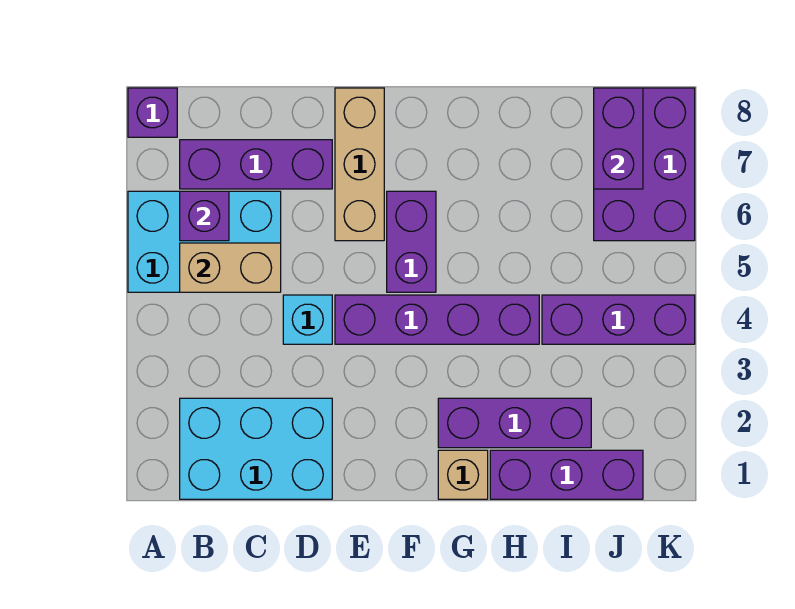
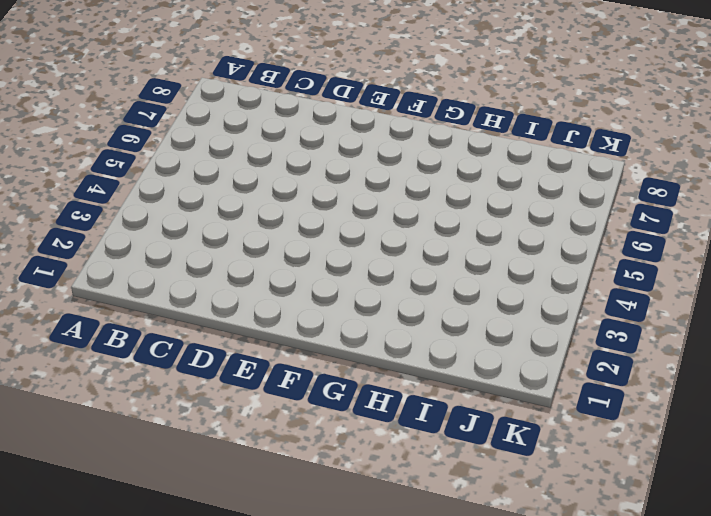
none -> cyan 2x3 brick [128,191,281,292]
none -> purple 1x1 brick [128,88,177,137]
none -> cyan 2x3 brick [180,398,332,499]

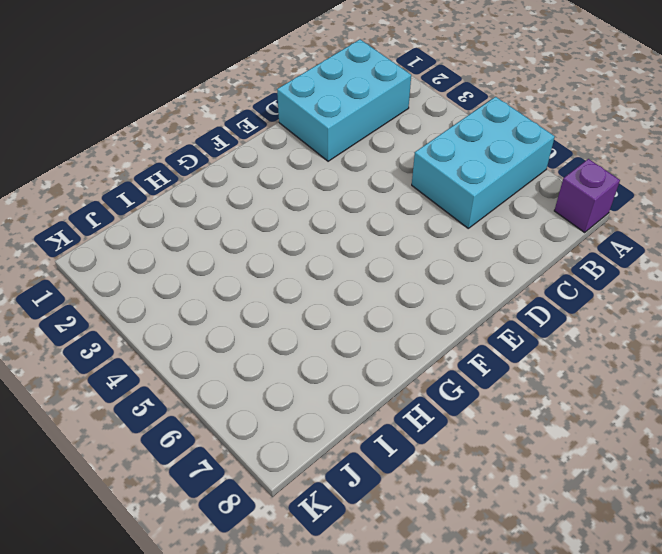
none -> purple 1x3 brick [180,140,332,189]
none -> cyan 1x1 brick [283,295,332,344]
none -> purple 1x4 brick [335,295,539,344]

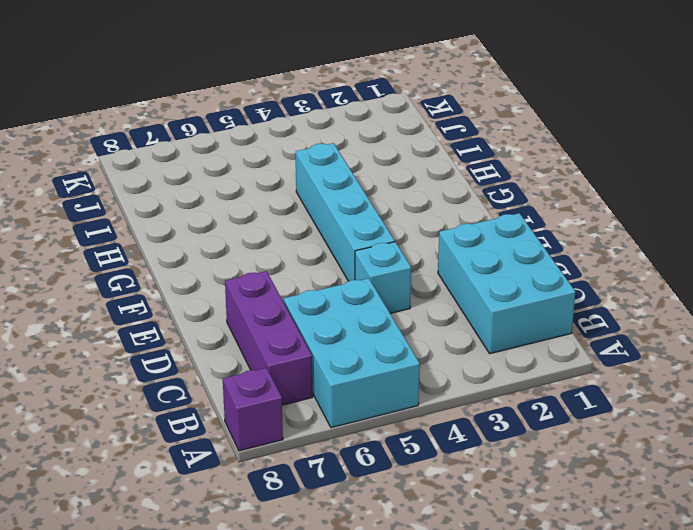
cyan 1x4 brick [296,143,395,281] -> purple 1x4 brick [335,295,539,344]
none -> tan 1x3 brick [335,88,384,241]
none -> purple 1x2 brick [387,191,436,292]
none -> tan 1x1 brick [438,450,488,499]

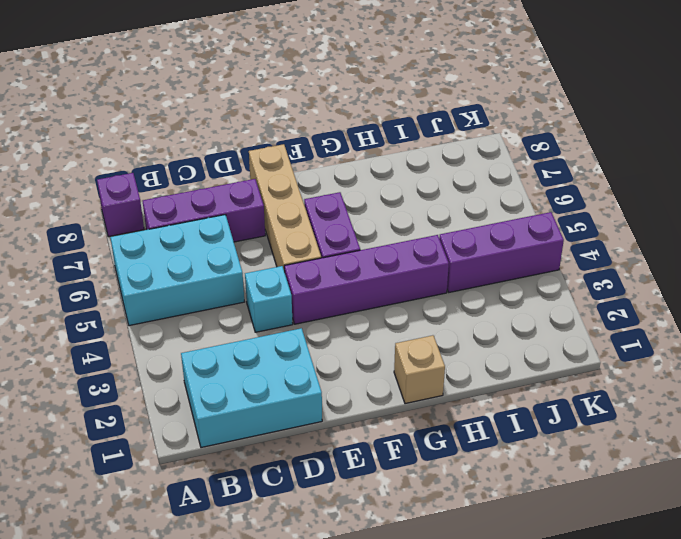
tan 1x4 brick [249,144,321,272] -> tan 1x3 brick [335,88,384,241]
none -> purple 1x3 brick [438,398,591,448]
none -> purple 1x3 brick [490,450,643,499]
none -> purple 2x3 brick [594,88,695,241]

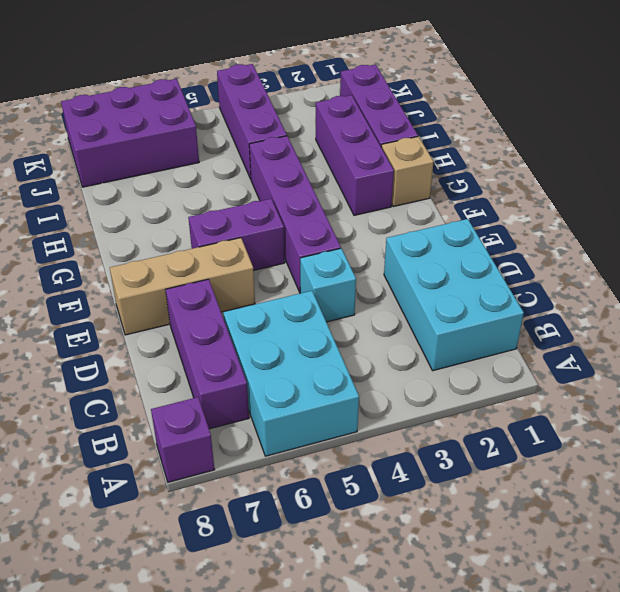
none -> tan 1x2 brick [180,243,281,292]
none -> purple 1x1 brick [180,191,229,241]
none -> purple 1x2 brick [594,88,643,189]

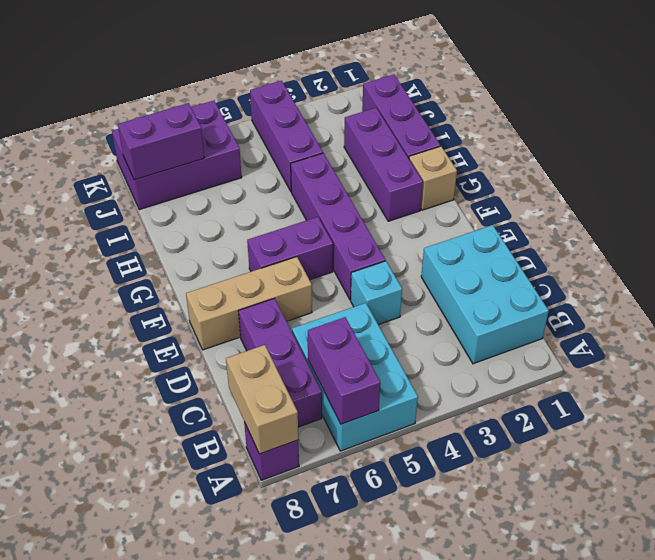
purple 1x2 brick [308,317,380,424] -> purple 1x1 brick [180,191,229,241]
tan 1x2 brick [226,345,298,454] -> tan 1x2 brick moved to [180,243,281,292]

